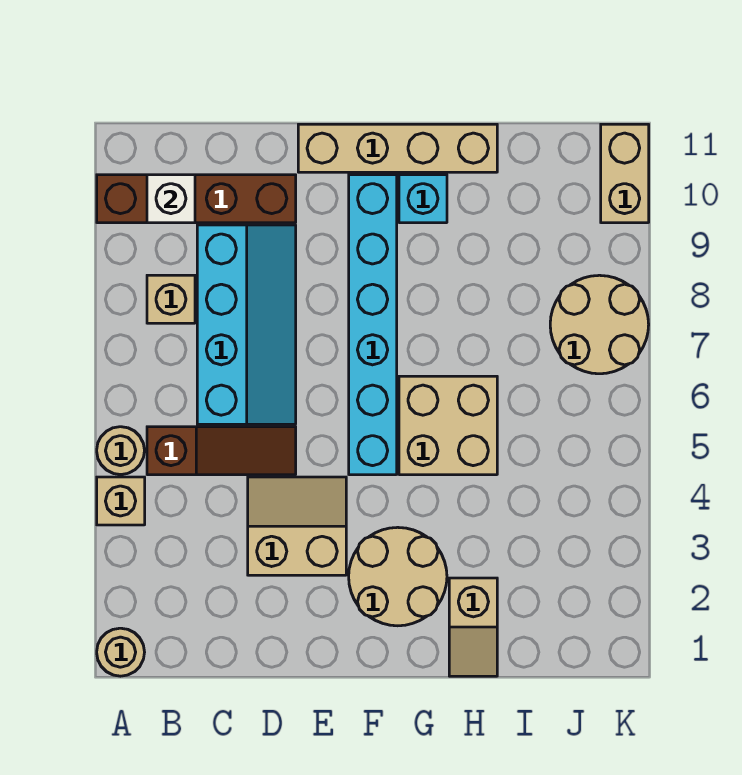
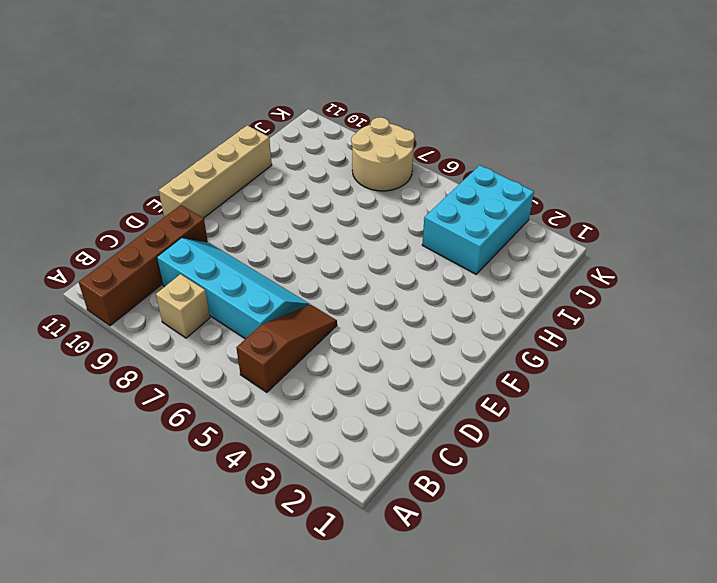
cyan 2x3 brick [422,165,534,274] -> none
none -> tan 1x1 round brick [97,628,145,676]
none -> tan 1x1 brick [97,477,145,525]
none -> tan 1x1 round brick [97,427,145,475]

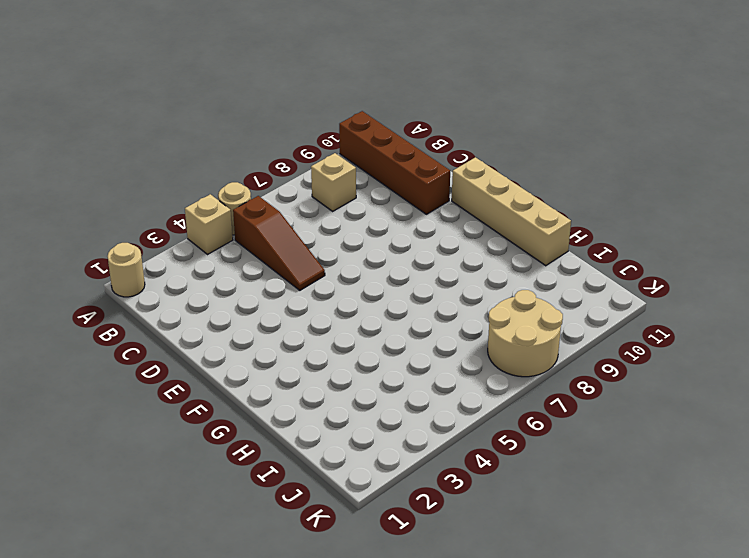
none -> cyan 2x4 slope [197,225,296,424]
none -> tan 2x2 slope [248,477,346,575]
none -> tan 2x2 round brick [349,527,447,626]

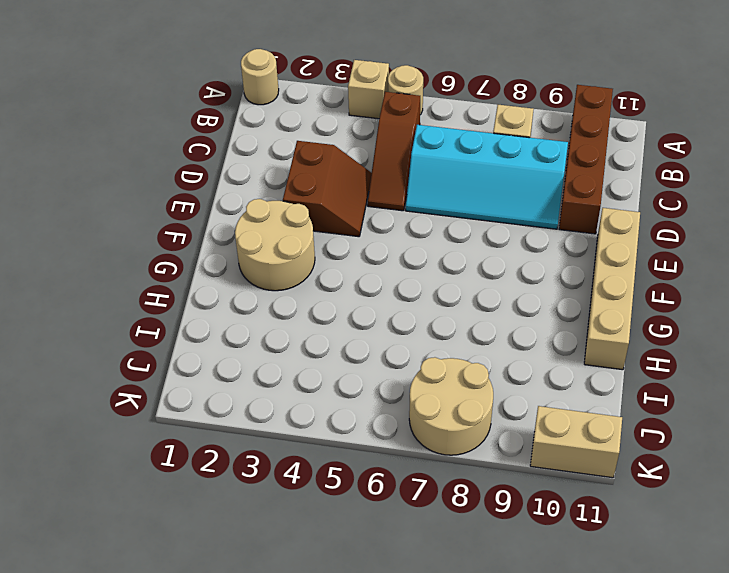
brown 2x2 slope [283,141,371,237] -> tan 2x2 slope [248,477,346,575]
none -> cyan 1x6 brick [349,175,397,475]
none -> tan 2x2 brick [399,376,497,475]
none -> cyan 1x1 brick [399,175,447,223]

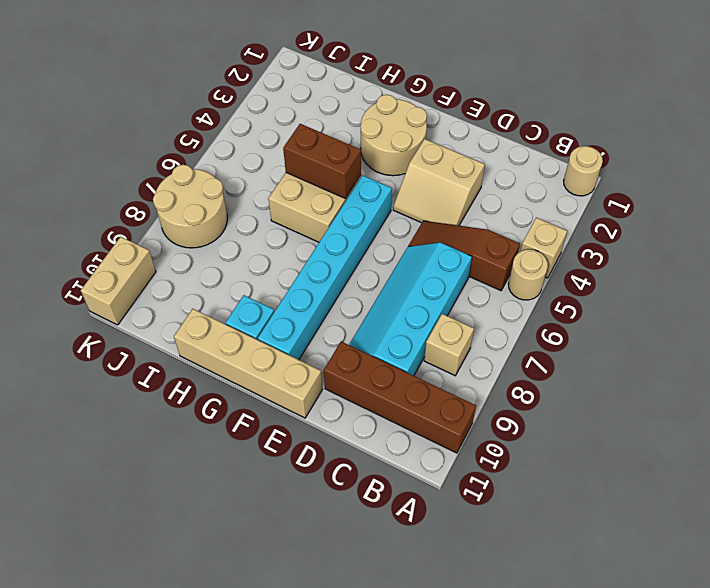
brown 1x2 brick [283,124,361,198] -> none
none -> tan 1x2 slope [449,578,497,676]
none -> white 1x1 brick [147,175,195,223]

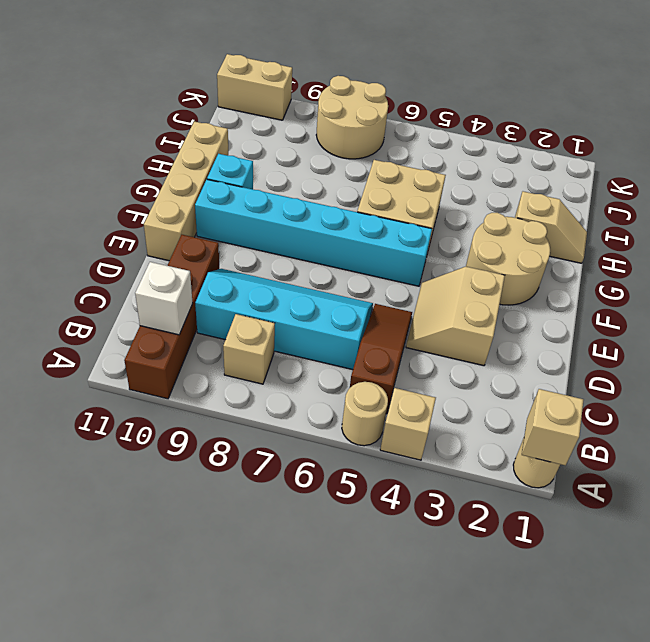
tan 1x1 brick [522,389,583,465] -> none

